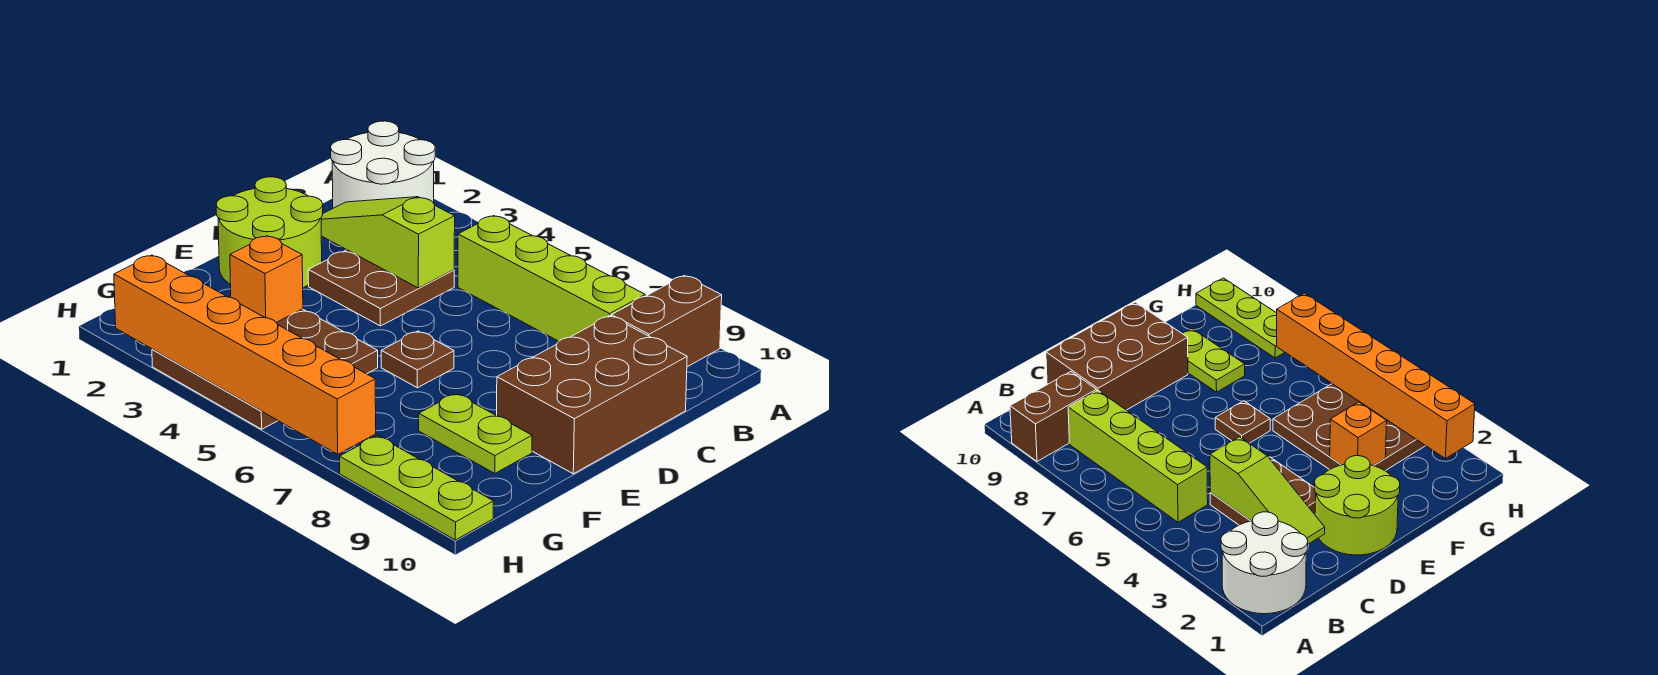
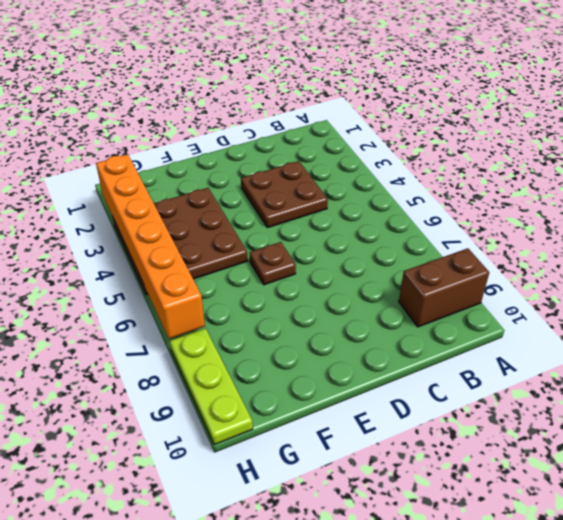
none -> white 2x2 round brick [331,121,435,208]
none -> lime 1x4 brick [458,216,645,341]
none -> brown 2x3 brick [497,316,687,474]

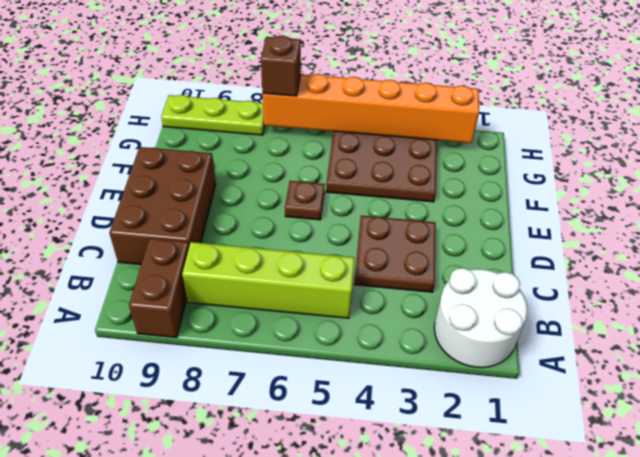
brown 1x1 brick [261,36,301,96] -> none
none -> lime 2x2 round brick [216,177,323,287]
none -> lime 1x2 plate [419,393,532,473]
none -> lime 1x3 slope [321,197,455,288]

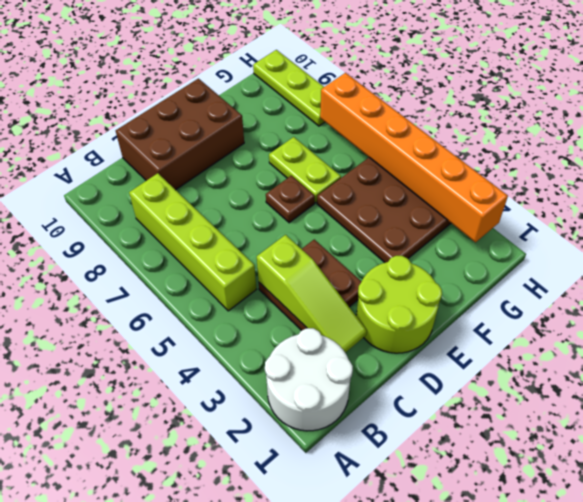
lime 1x2 plate [269,137,341,203] -> lime 1x2 plate moved to [419,393,532,473]
none -> brown 1x2 brick [612,276,722,367]
none -> orange 1x1 brick [230,236,303,322]

